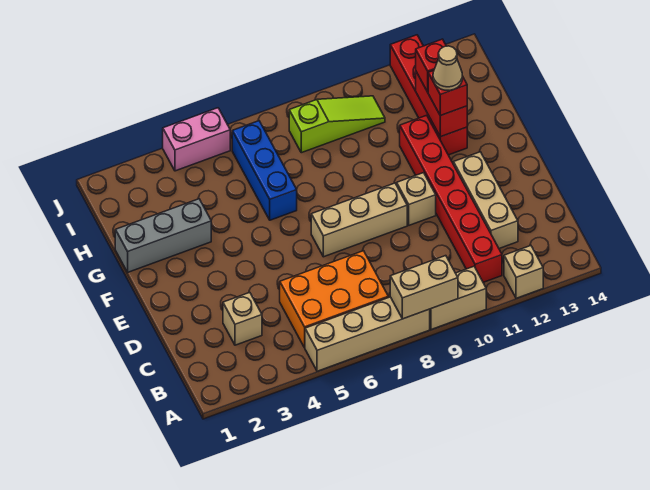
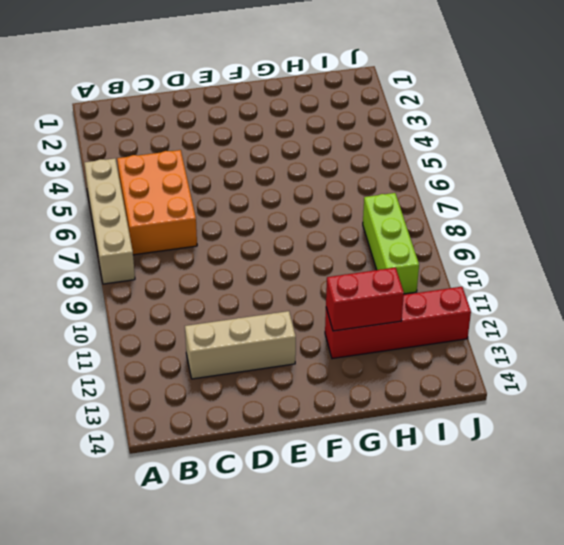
lime 1x3 brick [363,193,419,294] -> lime 1x3 slope [289,96,385,153]
none -> tan 1x2 brick [430,266,486,330]
none -> tan 1x1 brick [504,245,543,298]
none -> red 1x6 brick [400,115,502,282]

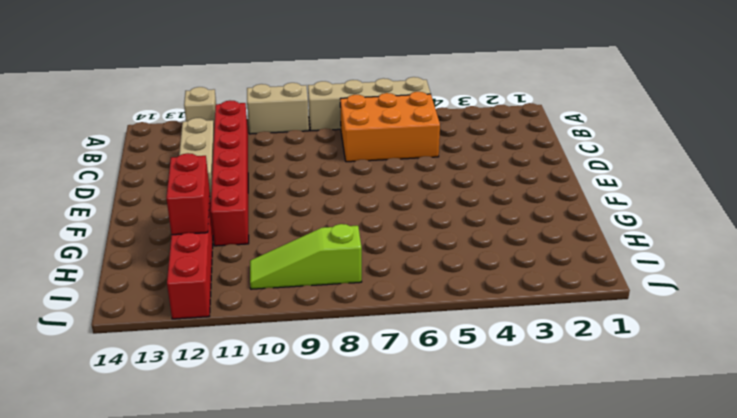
none -> tan 1x1 brick [223,292,262,345]
none -> tan 1x3 brick [311,183,407,257]
none -> tan 1x1 brick [397,173,436,225]

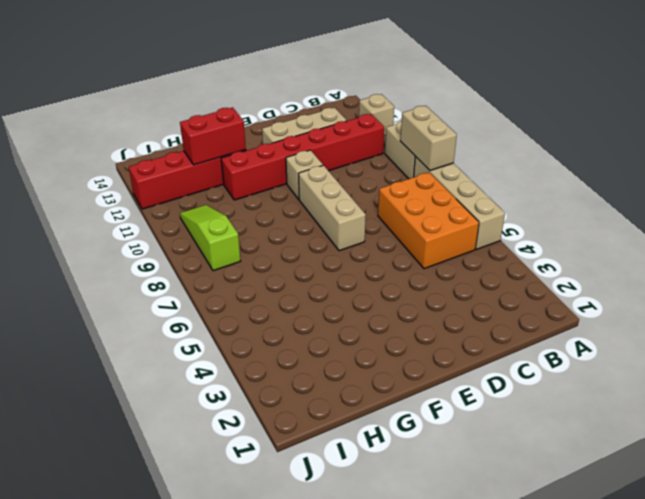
none -> tan 1x1 brick [223,292,262,345]
none -> grey 1x3 brick [115,199,211,272]
none -> blue 1x3 brick [232,121,297,220]

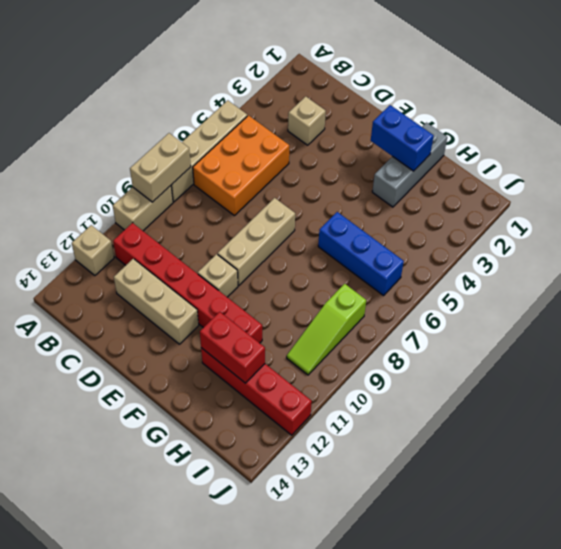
blue 1x2 brick [371,105,434,171] -> none
none -> pink 1x2 brick [163,108,230,171]
none -> red 1x1 brick [428,70,467,116]
none -> red 1x1 brick [416,39,446,92]

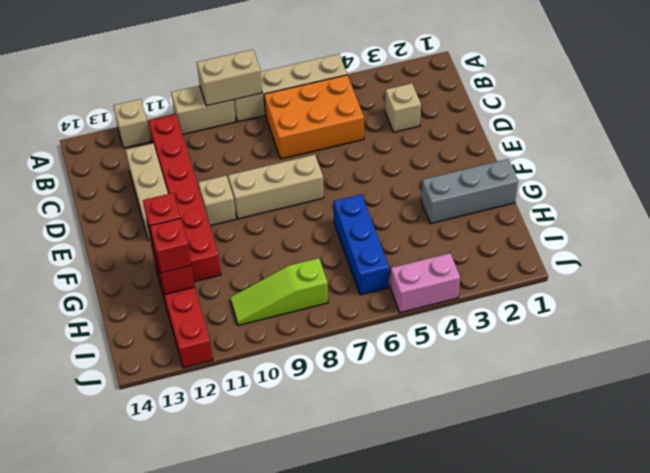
none -> tan 1x1 cone [433,46,462,90]

